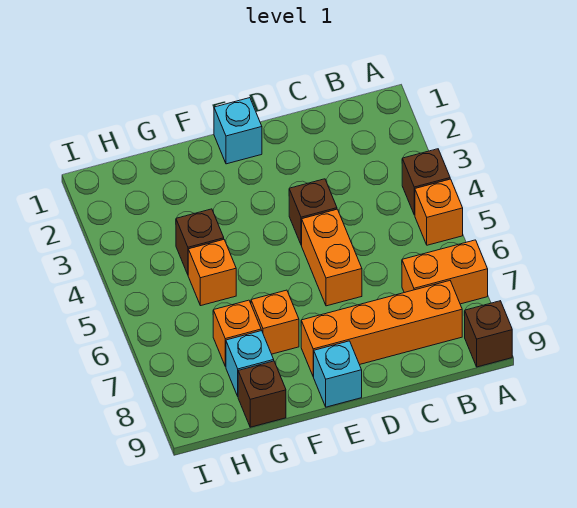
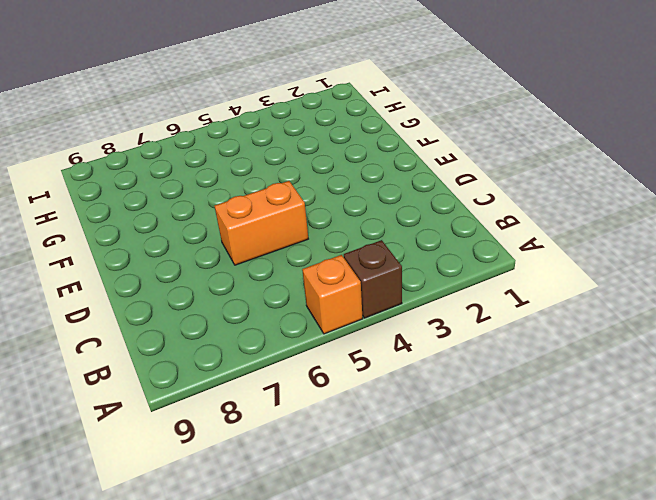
none -> orange 1x2 brick [402,240,488,304]
none -> brown 1x1 brick [464,301,512,367]
none -> orange 1x4 brick [301,281,462,377]

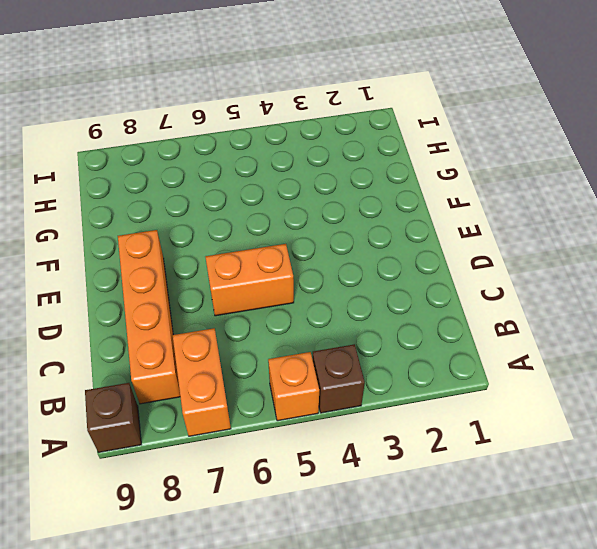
none -> brown 1x1 brick [289,179,337,245]
none -> cyan 1x1 brick [214,98,262,164]
none -> cyan 1x1 brick [314,341,362,407]

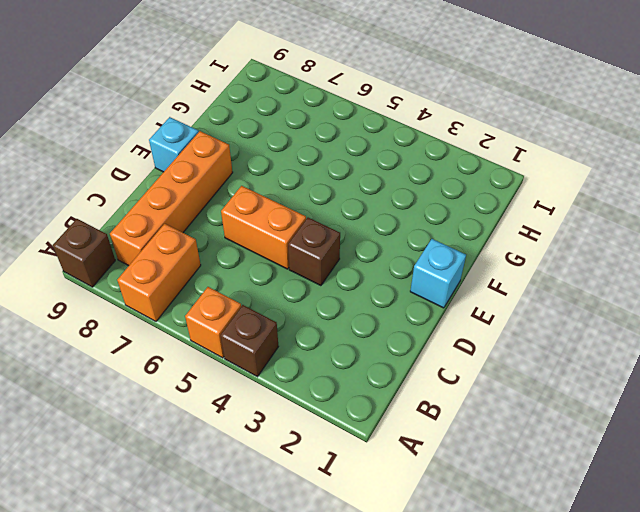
none -> orange 1x1 brick [251,290,299,354]
none -> brown 1x1 brick [176,209,224,274]
none -> orange 1x1 brick [188,240,236,306]

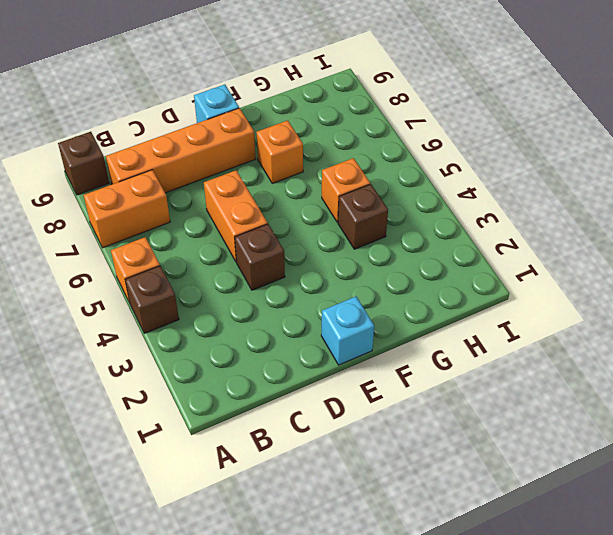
none -> orange 1x1 brick [213,300,261,366]
none -> cyan 1x1 brick [226,331,274,396]
none -> brown 1x1 brick [238,361,286,427]

